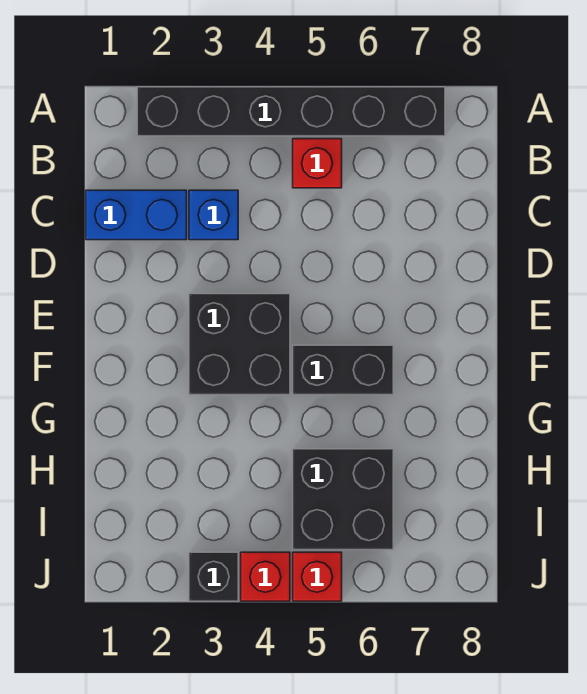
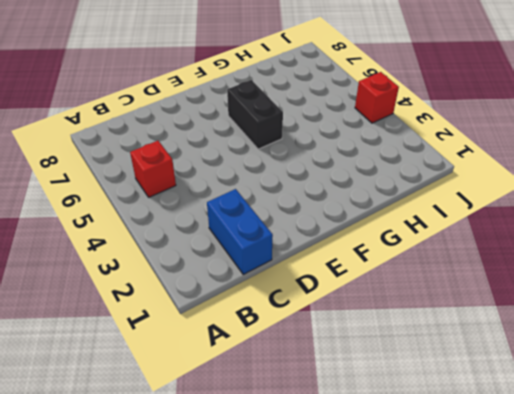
none -> black 1x6 brick [137,87,445,136]
none -> blue 1x1 brick [189,190,238,240]

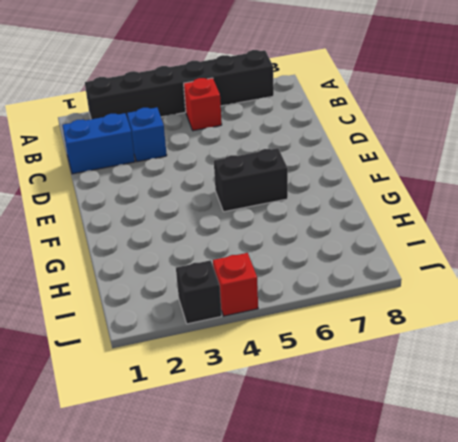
none -> black 2x2 brick [189,294,290,395]
none -> black 2x2 brick [293,449,393,550]

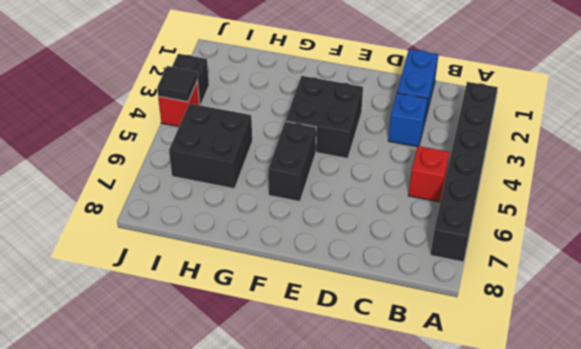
black 1x1 tile [157,66,197,102] -> none
none -> red 1x1 brick [293,552,342,601]

